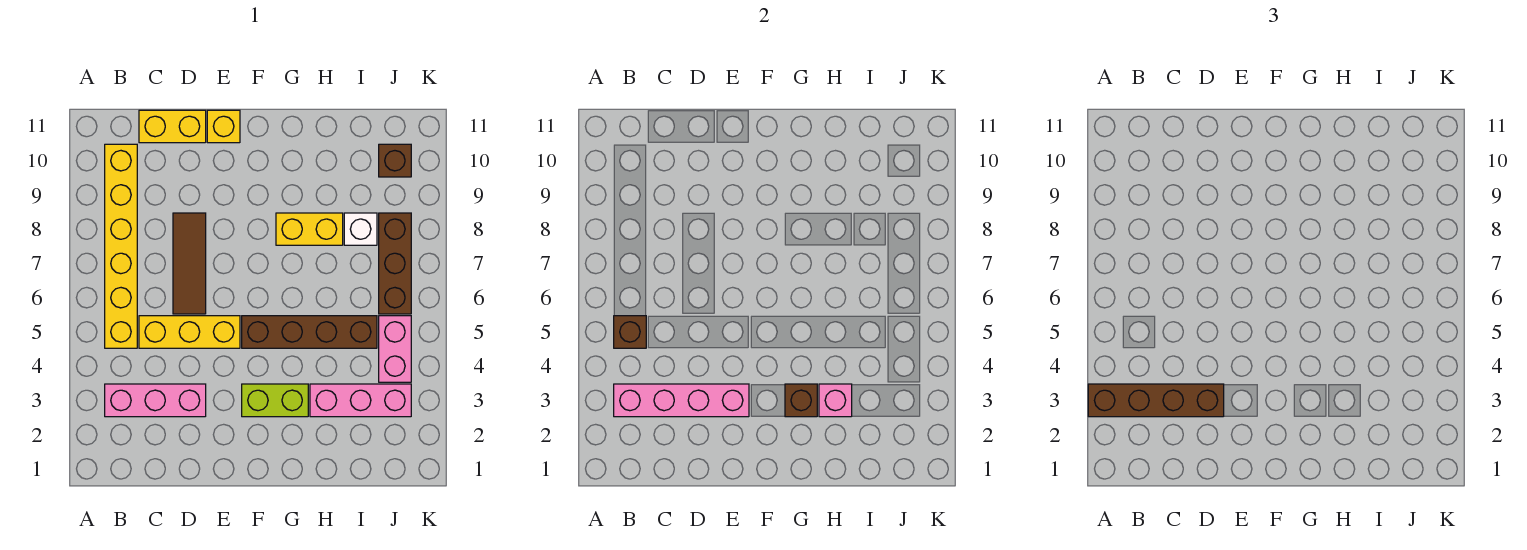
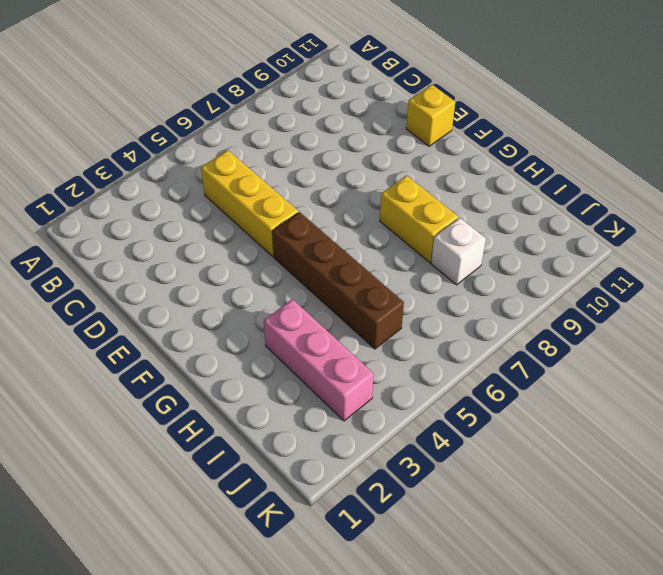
none -> pink 1x3 brick [105,384,206,417]
none -> yellow 1x6 brick [105,144,137,348]
none -> yellow 1x2 brick [139,110,206,143]

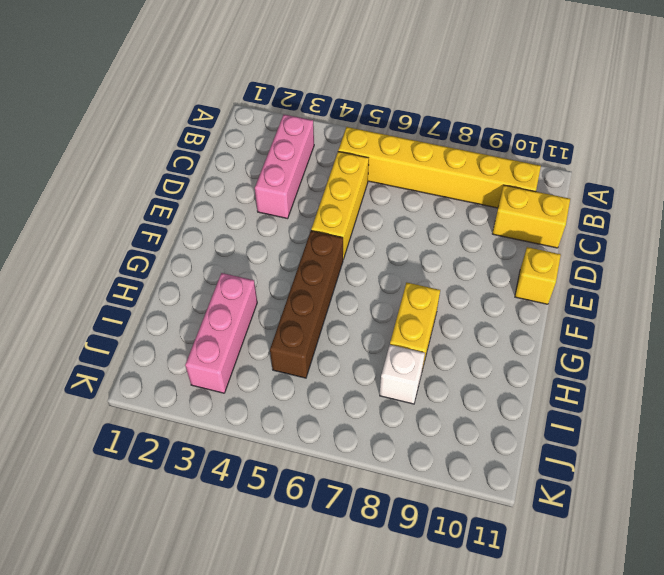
yellow 1x2 brick [492,185,570,248] -> yellow 1x2 brick turned to [139,110,206,143]
none -> brown 1x3 tile [173,213,206,314]
none -> lime 1x2 brick [242,384,308,417]
none -> pink 1x2 brick [379,316,411,382]

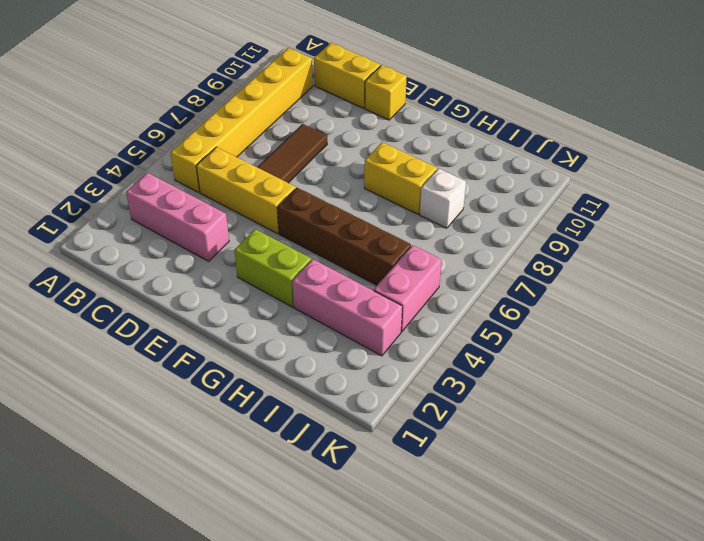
none -> brown 1x3 brick [379,213,411,314]
none -> brown 1x1 brick [379,144,411,177]
none -> pink 1x4 brick [614,384,749,417]

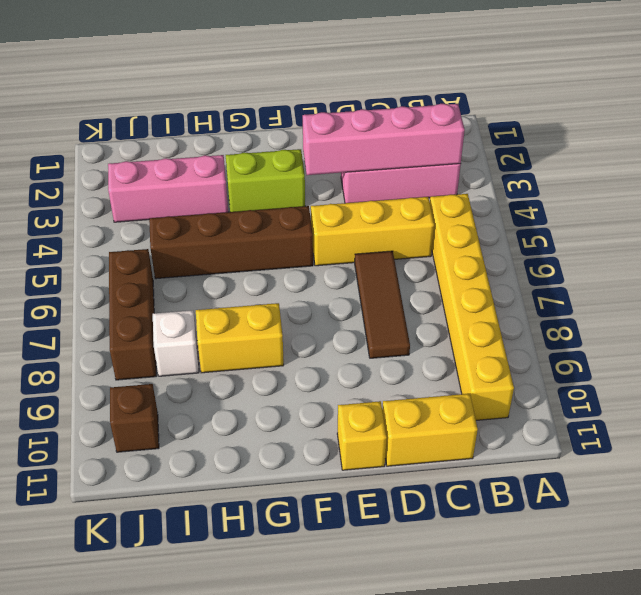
none -> pink 1x2 brick [379,316,411,382]
none -> brown 1x1 brick [614,316,646,348]
none -> brown 1x1 brick [785,384,817,417]

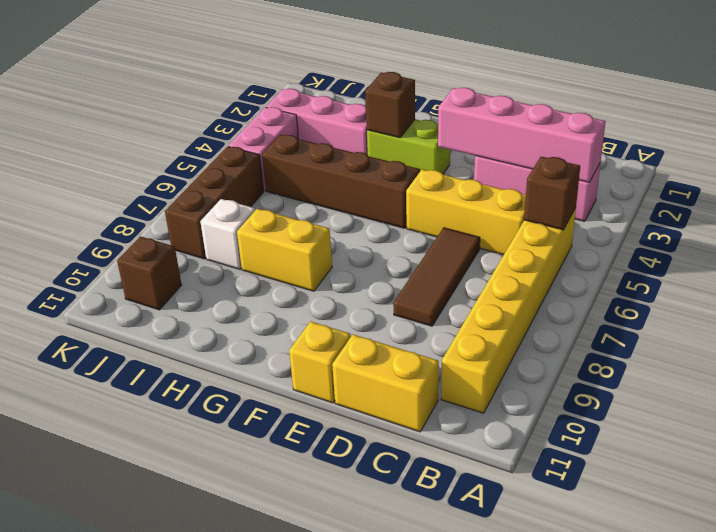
none -> pink 1x1 brick [819,384,852,417]
none -> brown 1x4 brick [1088,384,1224,417]

